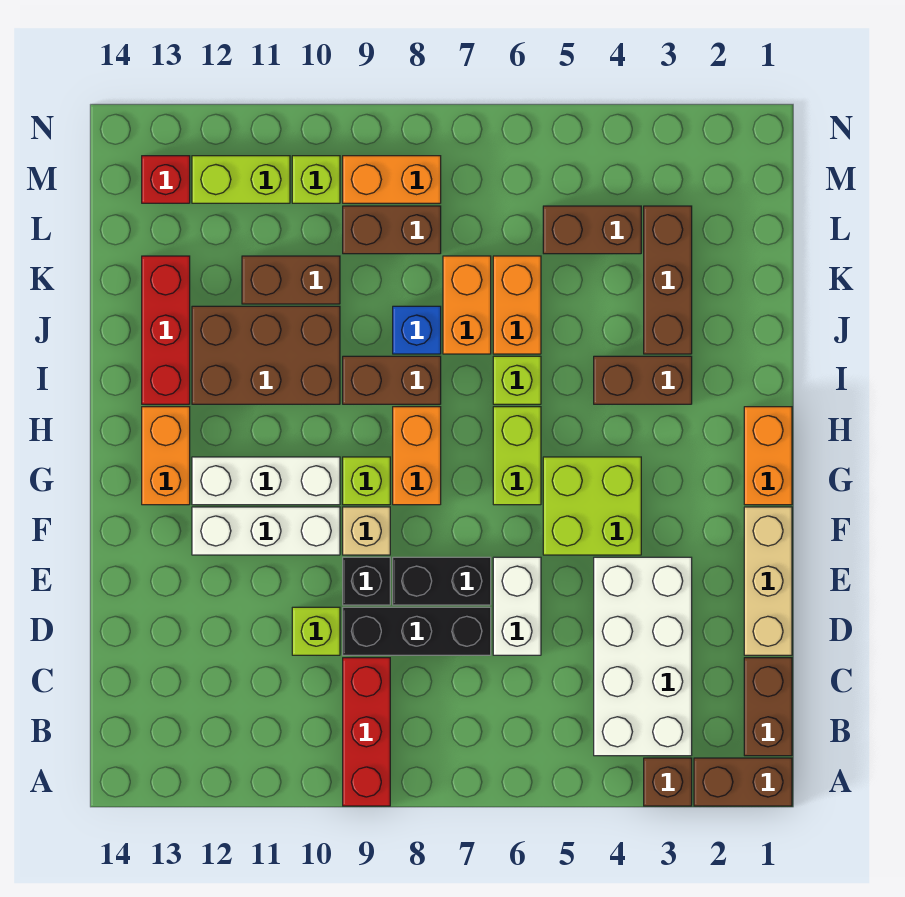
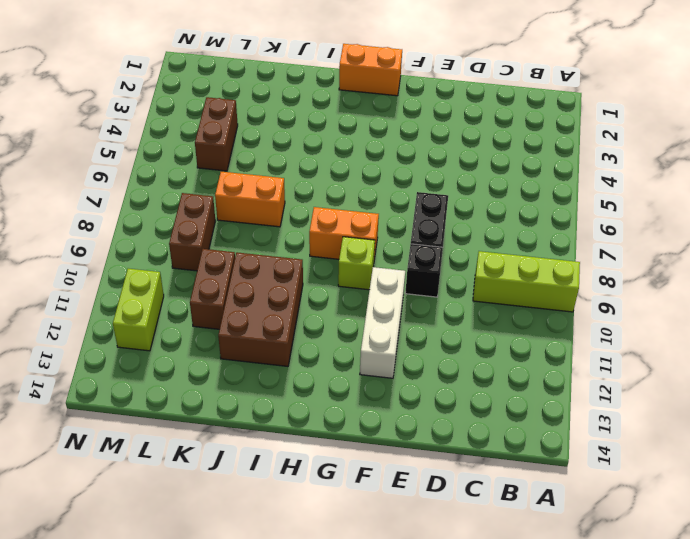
lime 1x3 brick [473,251,580,312] -> red 1x3 brick [343,658,390,806]
none -> brown 1x2 brick [694,758,792,806]
none -> brown 1x1 brick [644,758,692,806]
none -> brown 1x2 brick [744,658,792,756]
none -> white 2x4 brick [594,557,692,756]

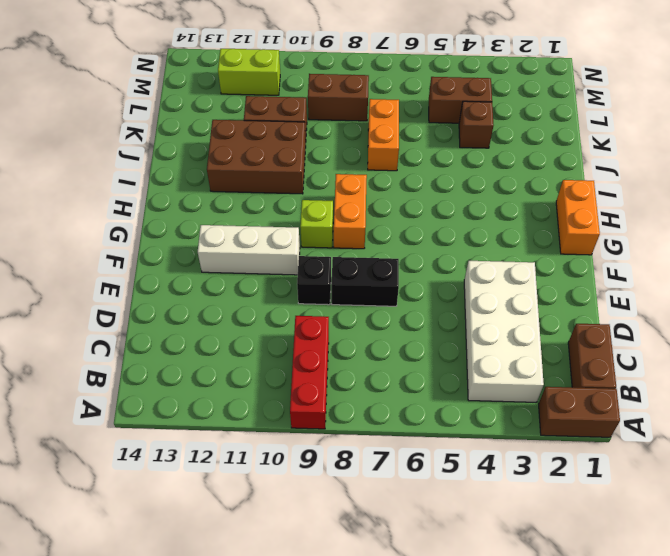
brown 1x1 brick [459,101,494,148] -> brown 1x1 brick moved to [644,758,692,806]
none -> tan 1x3 brick [744,507,792,655]
none -> white 1x2 brick [493,557,541,655]
none -> black 1x3 brick [343,607,491,655]
none -> lime 1x1 brick [292,607,340,655]

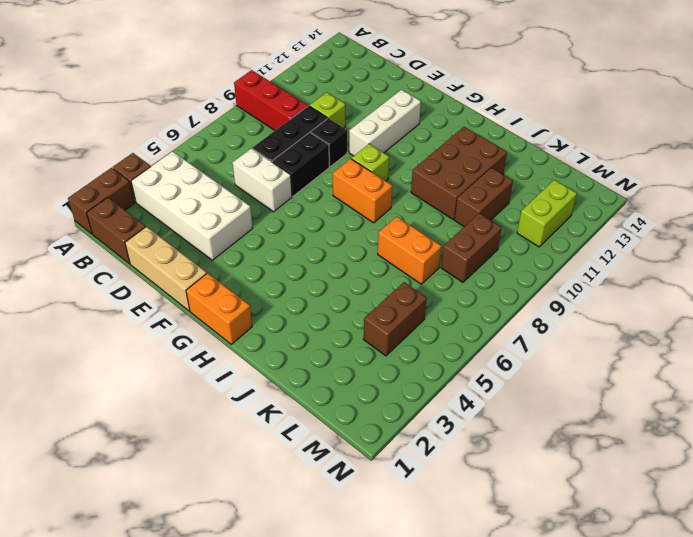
none -> lime 2x2 brick [543,457,641,555]
none -> tan 1x1 brick [343,507,390,555]
none -> lime 1x2 brick [493,407,541,505]
none -> white 1x3 brick [192,457,340,505]

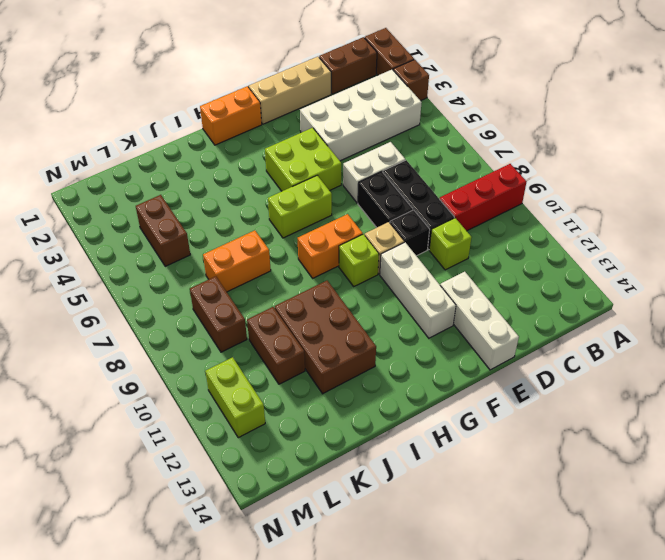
white 1x3 brick [440,272,519,370] -> white 1x3 brick moved to [192,457,340,505]
none -> orange 1x2 brick [142,407,190,505]
none -> brown 1x2 brick [594,356,692,404]
none -> lime 1x1 brick [493,356,541,404]
none -> brown 1x2 brick [343,356,441,404]

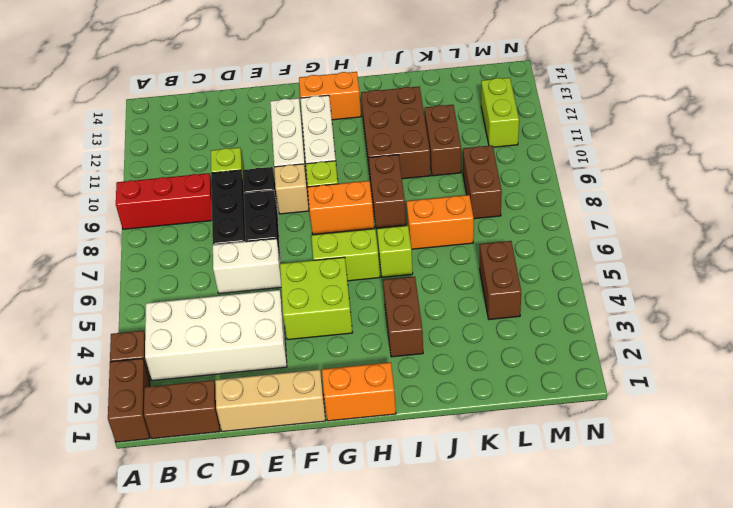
none -> red 1x3 brick [142,256,190,404]
none -> brown 1x3 brick [644,206,692,354]
none -> orange 1x2 brick [493,256,541,354]
none -> blue 1x1 brick [393,306,441,354]

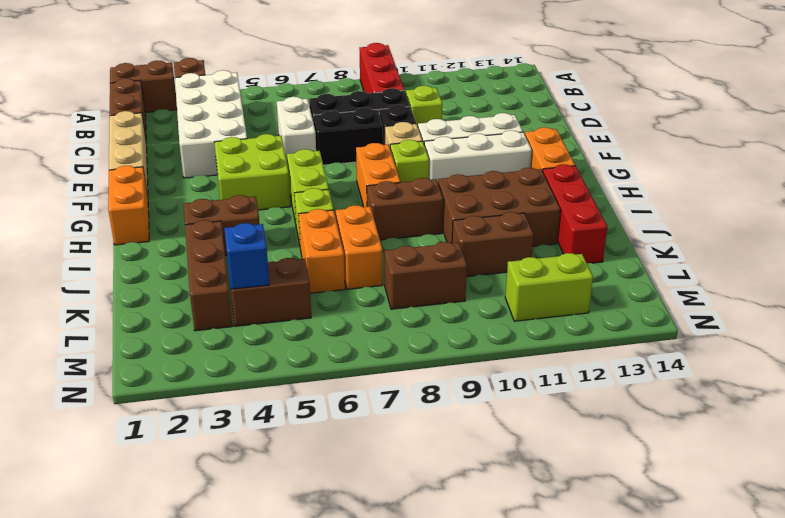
blue 1x1 brick [224,223,269,289] -> blue 1x1 brick moved to [393,306,441,354]
none -> orange 1x2 brick [343,156,441,203]
none -> lime 1x1 brick [292,156,340,203]
none -> red 1x1 brick [142,156,190,203]

